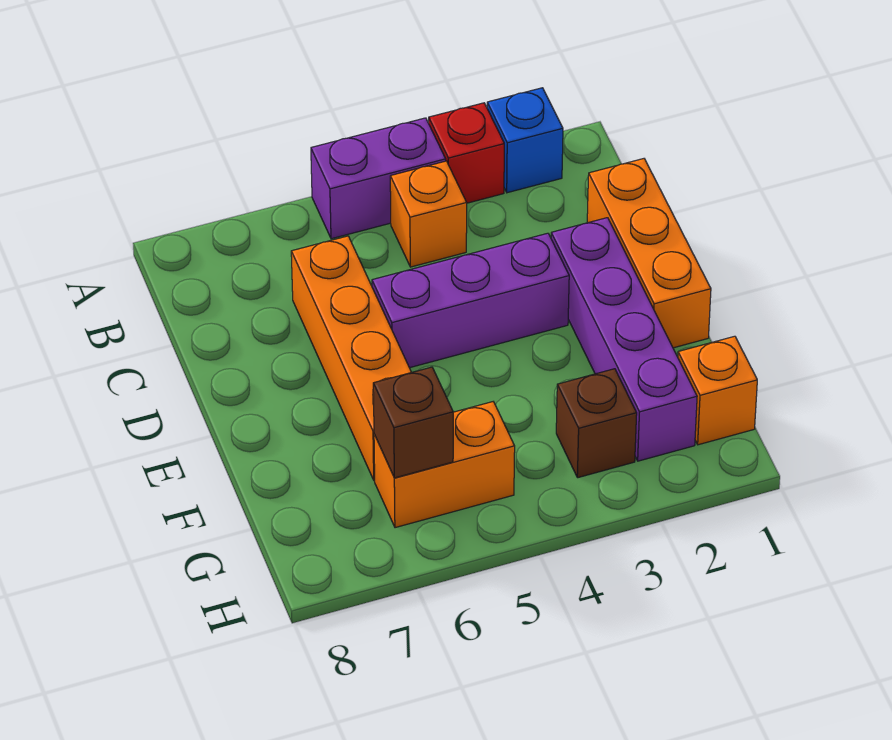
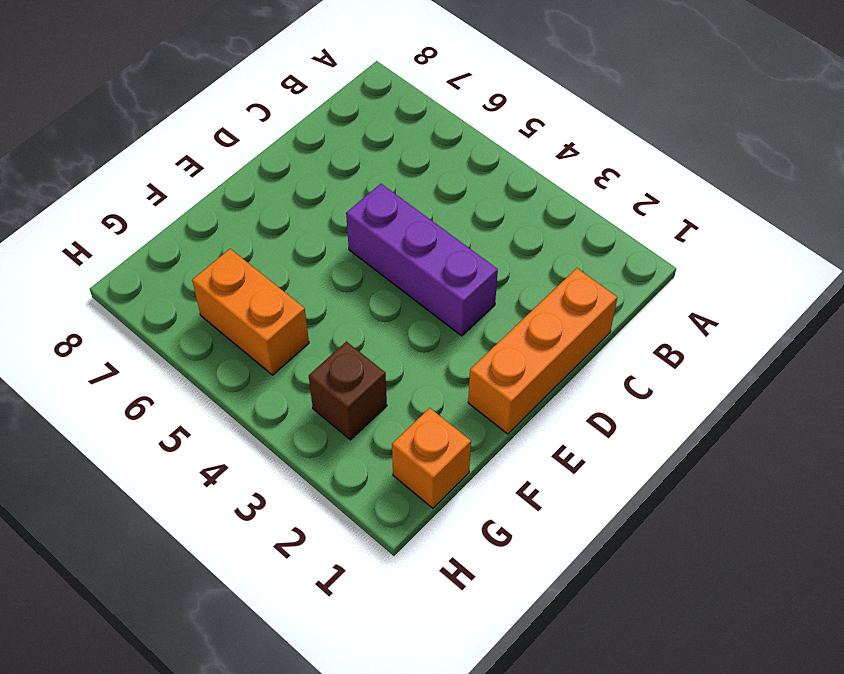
none -> blue 1x1 brick [487,88,563,193]
none -> red 1x1 brick [429,103,504,203]
none -> purple 1x2 brick [311,118,446,239]

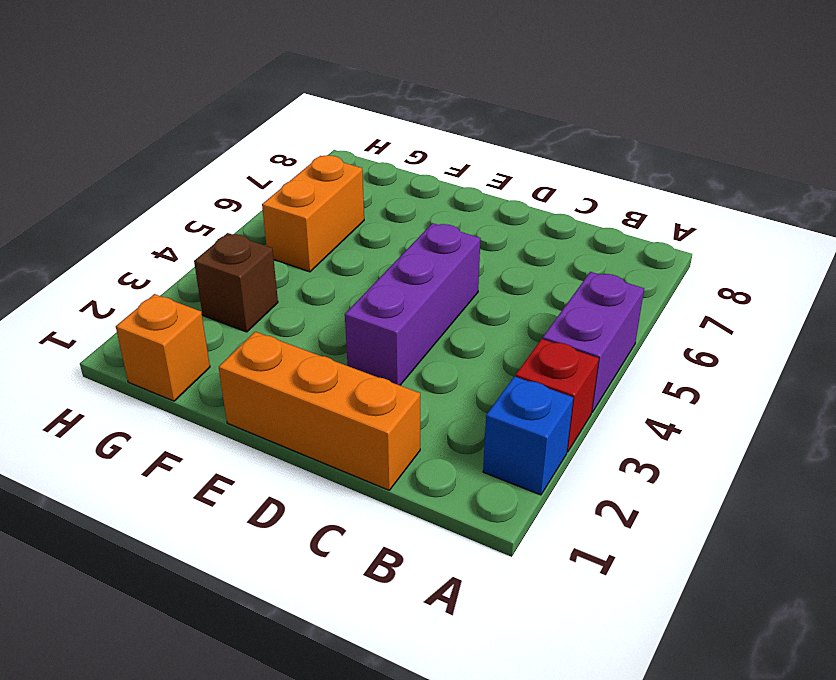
none -> orange 1x1 brick [390,161,467,267]
none -> orange 1x4 brick [291,236,411,480]
none -> purple 1x4 brick [551,218,697,461]

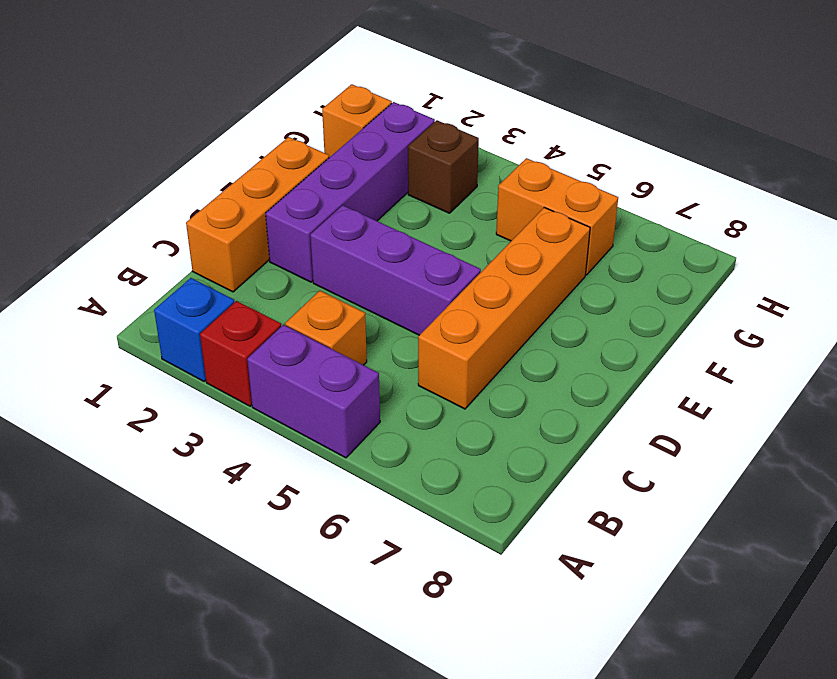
none -> brown 1x1 brick [373,367,453,478]

